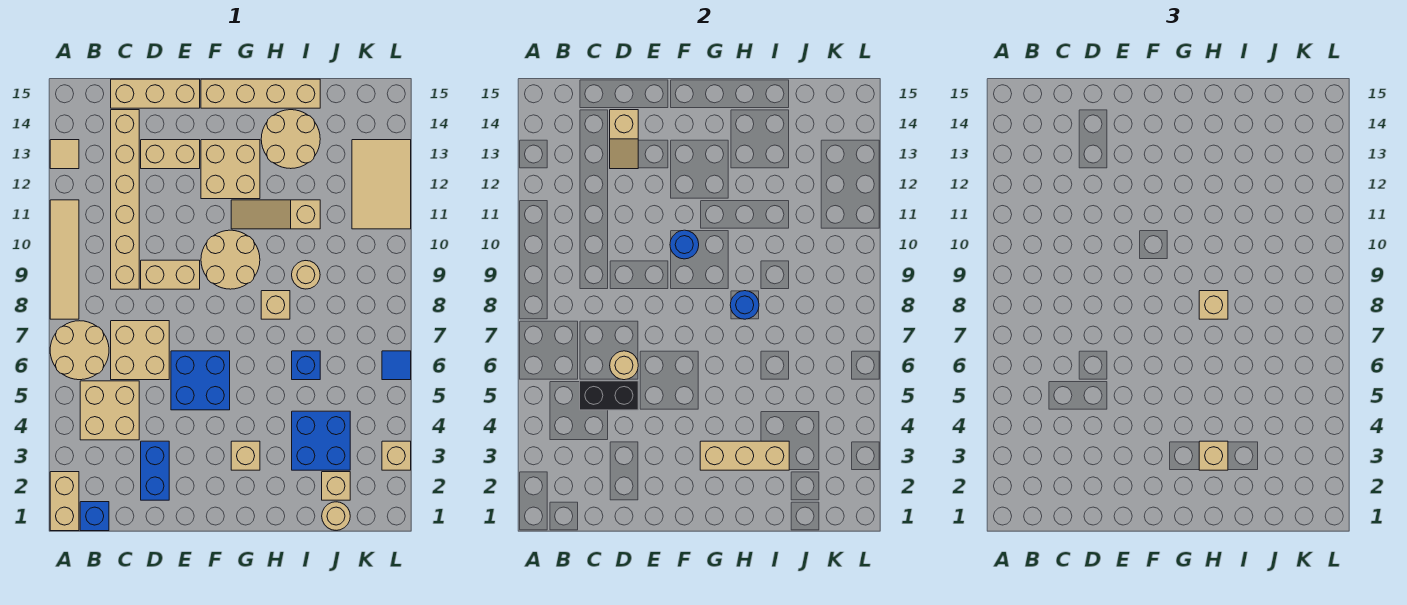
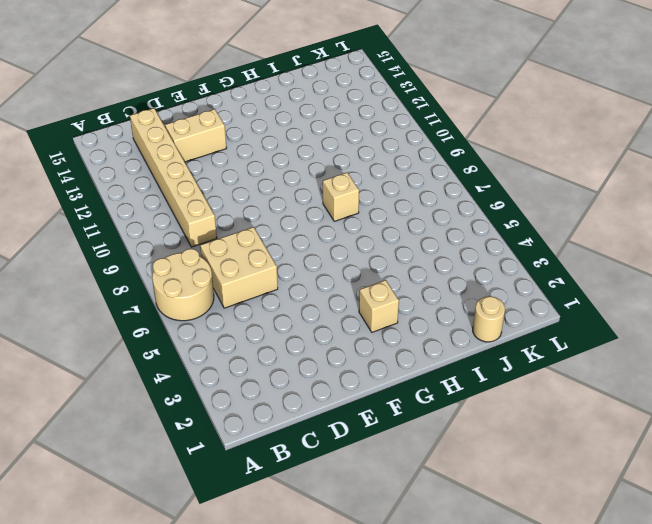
none -> tan 1x2 brick [50,472,79,531]
none -> tan 1x4 tile [50,200,79,319]
none -> tan 1x1 tile [50,140,79,169]
none -> blue 1x1 brick [80,502,109,531]

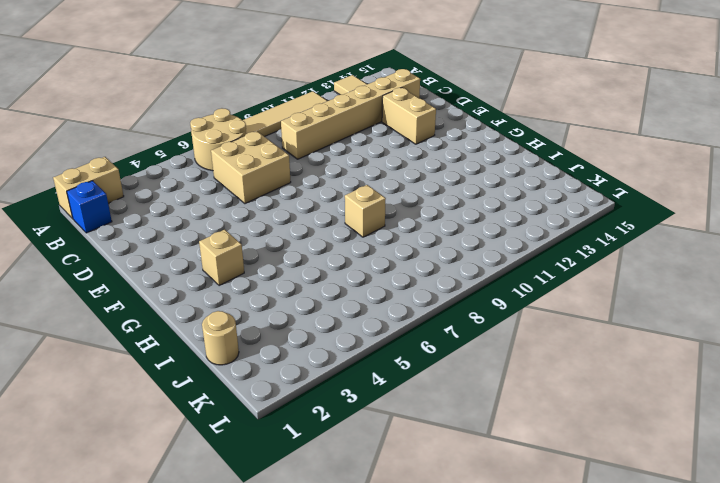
none -> tan 2x2 brick [80,381,139,440]
none -> tan 1x3 brick [111,79,200,108]
none -> blue 1x2 brick [141,441,169,500]
none -> tan 1x2 brick [141,260,200,289]

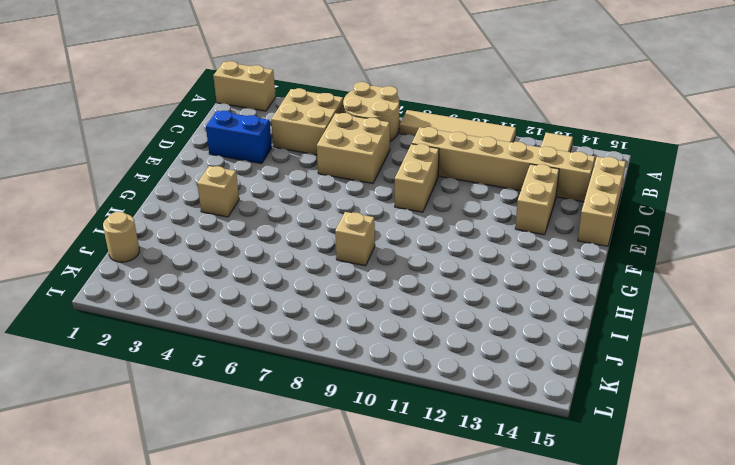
none -> blue 1x1 brick [80,502,109,531]
none -> blue 2x2 brick [171,351,230,410]
none -> tan 2x2 round brick [201,230,260,289]
none -> tan 2x2 brick [201,140,260,199]

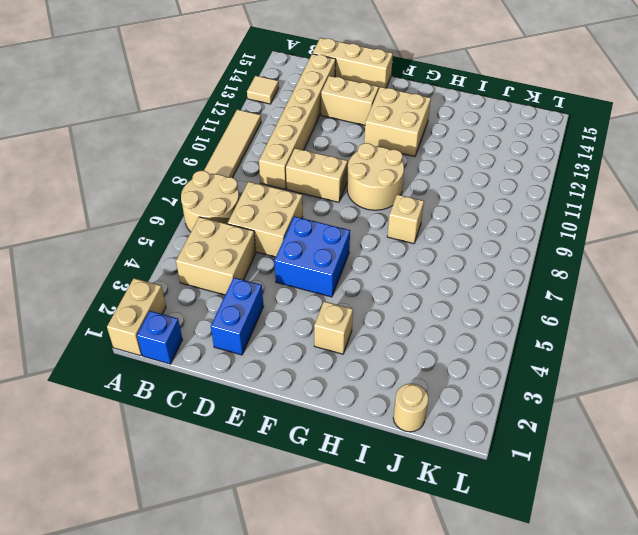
none -> tan 1x4 brick [201,79,320,108]
none -> tan 1x3 slope [231,200,320,229]
none -> tan 2x2 round brick [261,110,320,169]
none -> blue 2x2 brick [292,411,350,470]

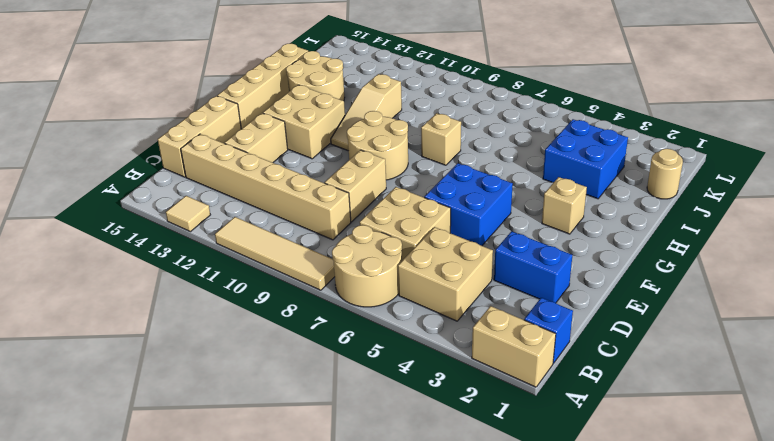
none -> blue 1x1 brick [292,351,320,380]
none -> tan 1x1 round brick [292,261,320,289]
none -> tan 1x1 brick [322,472,350,500]
none -> tan 2x3 tile [352,140,411,229]

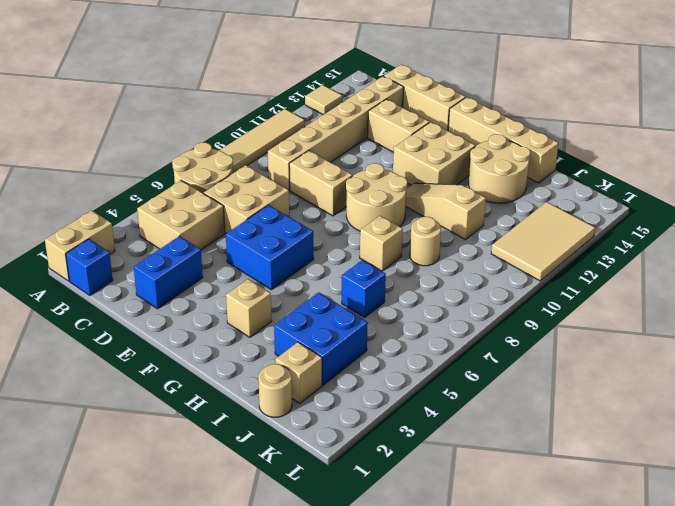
none -> tan 1x1 brick [382,441,411,470]
none -> blue 1x1 tile [382,351,411,380]
none -> black 1x2 brick [580,381,638,410]
none -> tan 1x1 round brick [610,351,638,380]

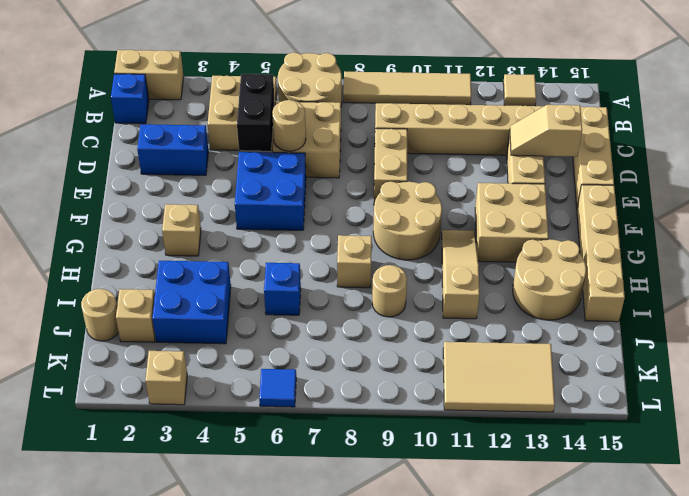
none -> blue 1x1 round brick [670,230,699,259]
none -> tan 1x3 brick [700,441,789,470]
none -> blue 1x1 round brick [730,291,759,319]
none -> tan 1x1 brick [1199,441,1228,470]

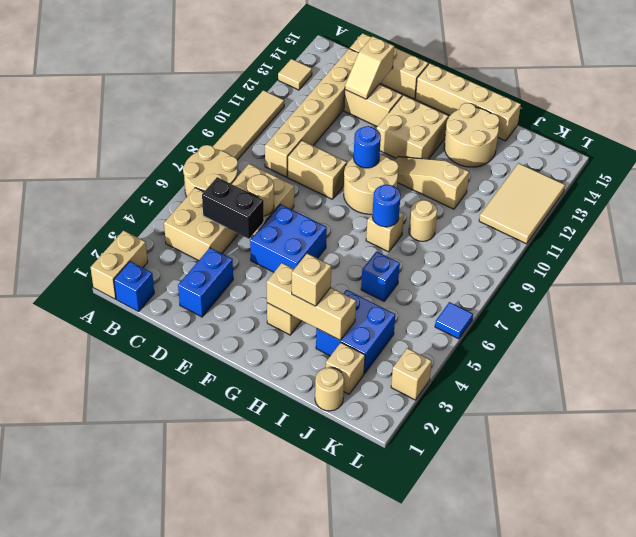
none -> tan 1x1 brick [1199,291,1228,319]

